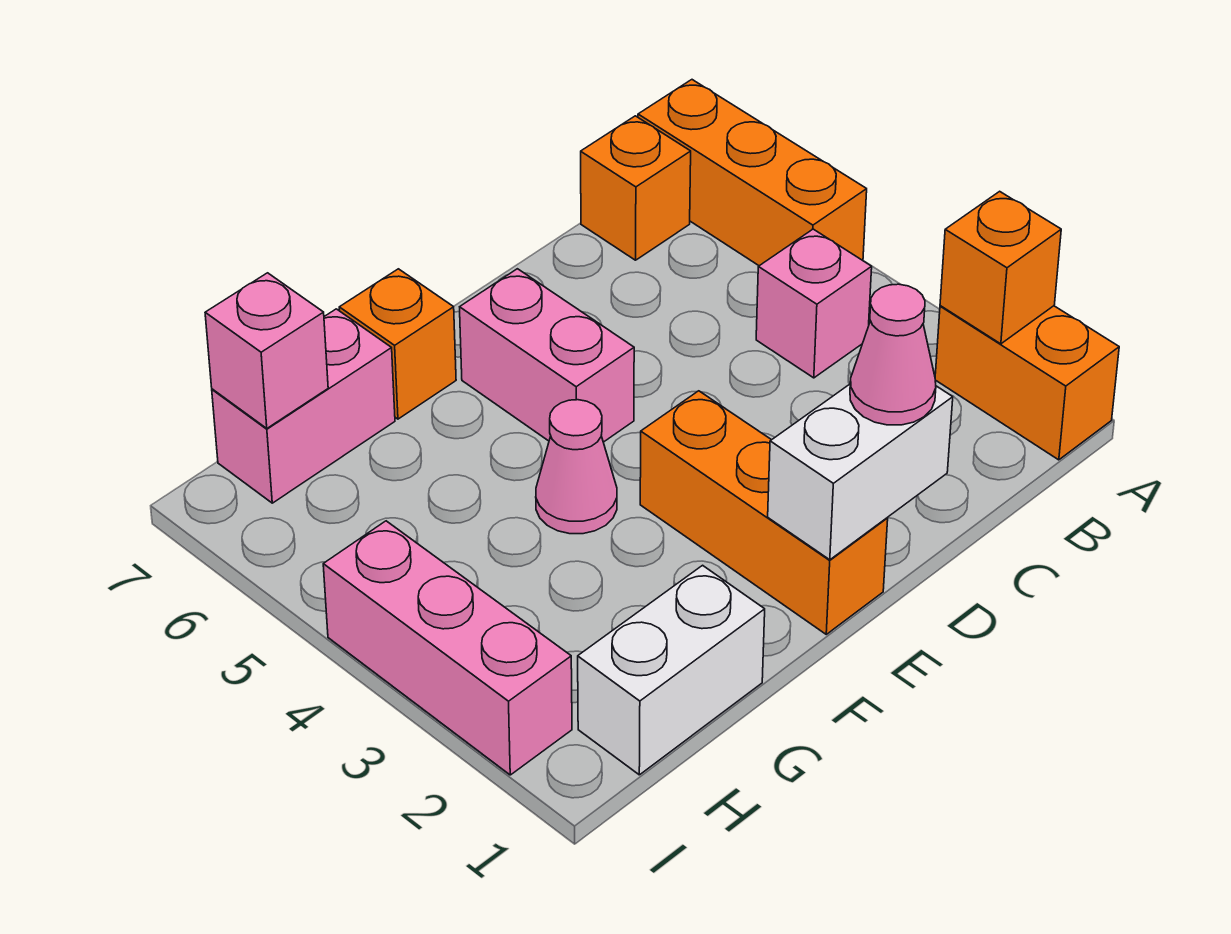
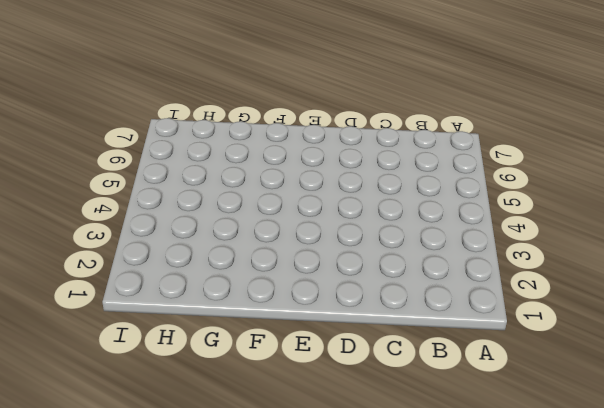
none -> orange 1x2 brick [935,306,1119,460]
none -> orange 1x3 brick [638,80,867,266]
none -> pink 1x1 brick [756,229,872,378]

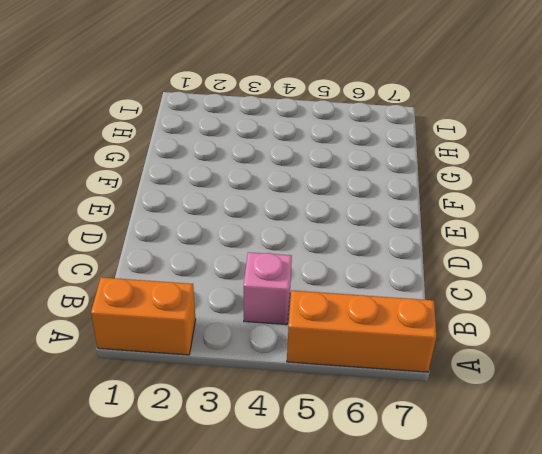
none -> orange 1x1 brick [581,116,691,260]
none -> orange 1x3 brick [640,391,888,634]
none -> pink 1x2 brick [460,269,634,442]

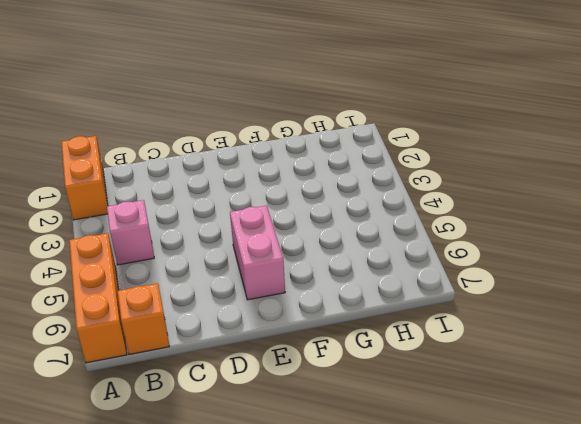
none -> orange 1x3 brick [640,391,888,634]
none -> pink 1x1 cone [536,400,617,534]
none -> orange 1x1 brick [339,269,456,419]

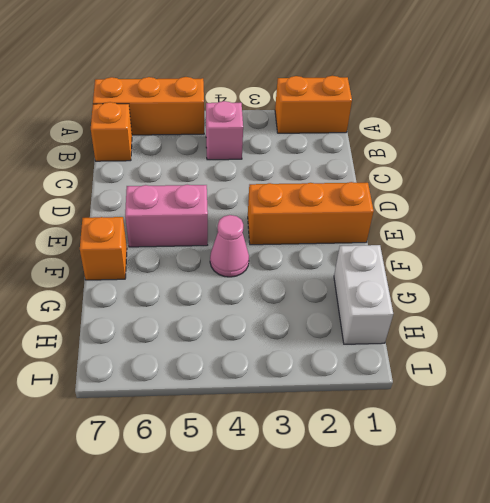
none -> pink 1x2 brick [212,309,395,503]
none -> pink 1x3 brick [323,521,572,775]
none -> orange 1x1 brick [940,191,1061,344]

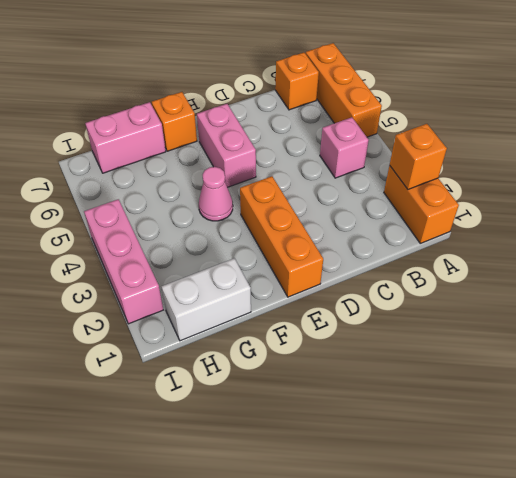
none -> white 1x2 brick [768,384,953,560]
none -> pink 1x1 brick [205,273,328,428]
none -> pink 1x1 cone [850,284,936,425]

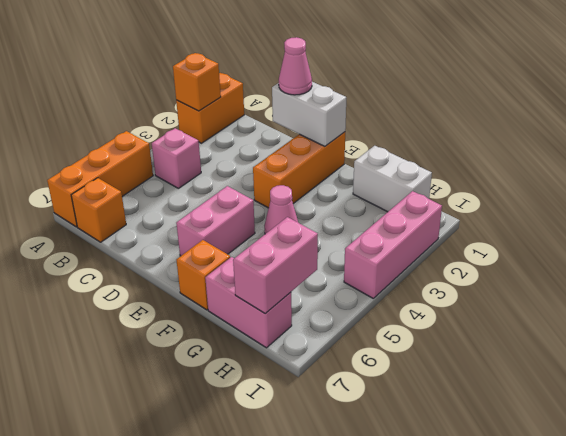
pink 1x2 brick [233,217,318,314] -> pink 1x1 brick [205,273,328,428]

